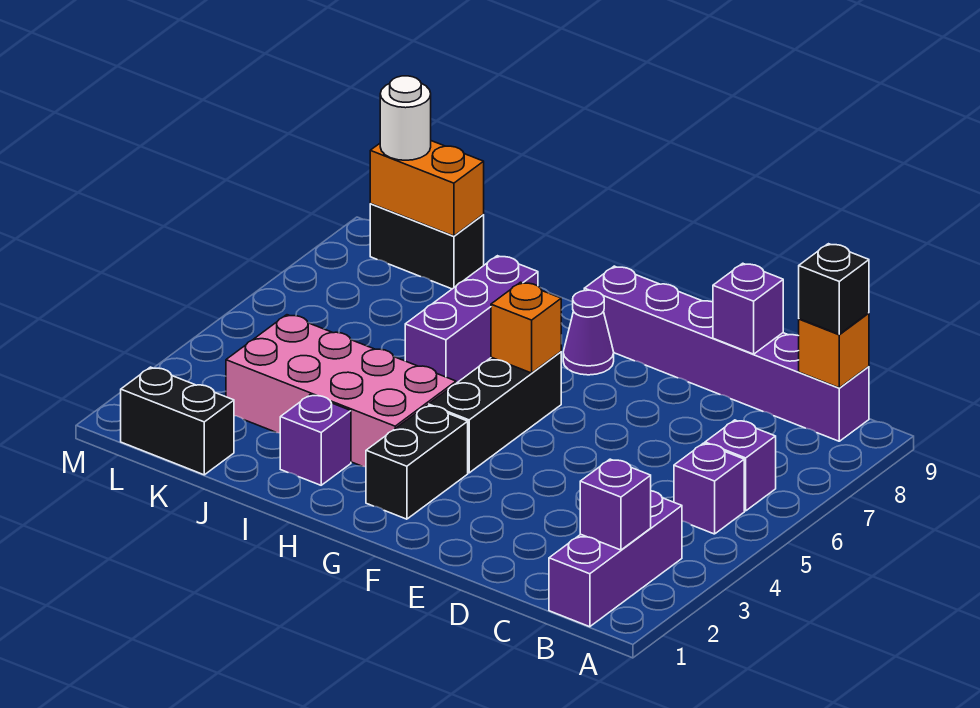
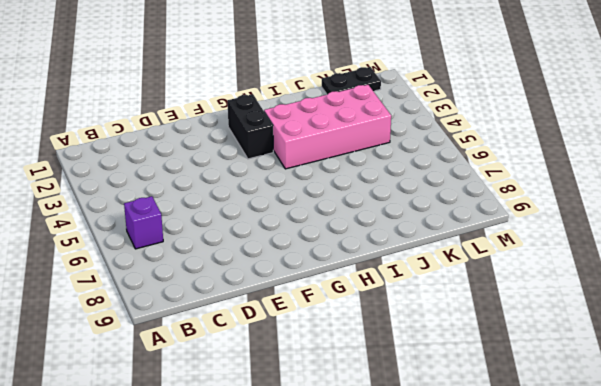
black 1x2 plate [322,67,381,95] -> black 1x2 brick [121,367,234,475]
none -> purple 1x3 brick [549,491,682,627]
none -> purple 1x1 brick [674,443,744,534]
none -> purple 1x6 brick [584,266,869,441]

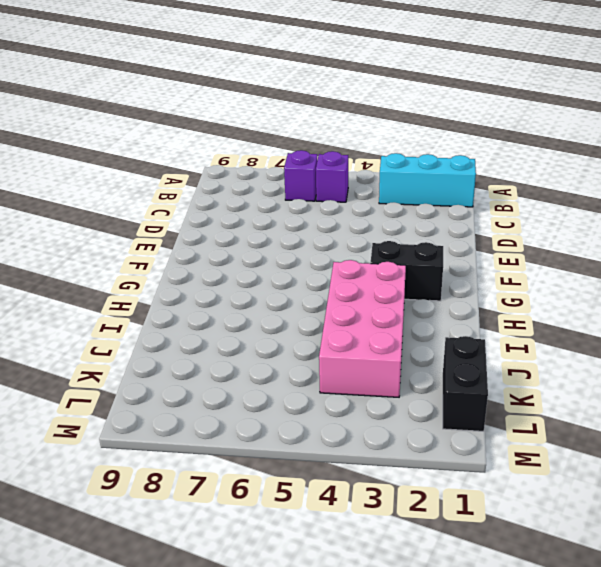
cyan 1x3 brick [379,153,476,207] -> purple 1x3 brick [549,491,682,627]
none -> purple 1x6 brick [584,266,869,441]
none -> black 1x3 brick [428,352,561,473]
none -> purple 1x1 cone [563,290,614,375]

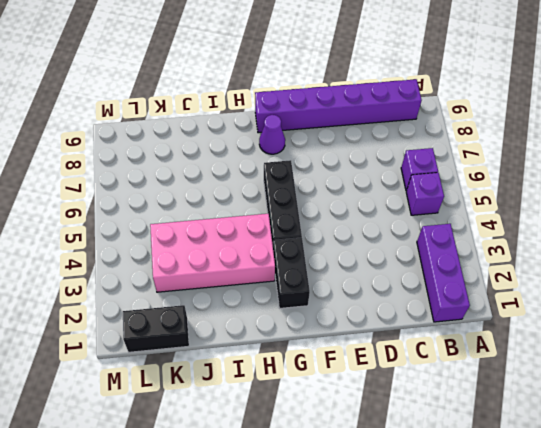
none -> purple 1x1 brick [280,395,351,485]
none -> purple 1x3 brick [405,256,538,383]
none -> black 1x2 brick [370,204,484,289]

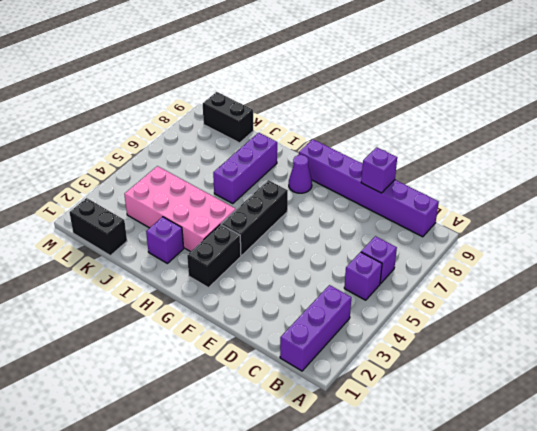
none -> purple 1x1 brick [580,459,651,550]
none -> orange 1x1 brick [799,313,869,388]
none -> orange 1x1 brick [491,282,561,373]

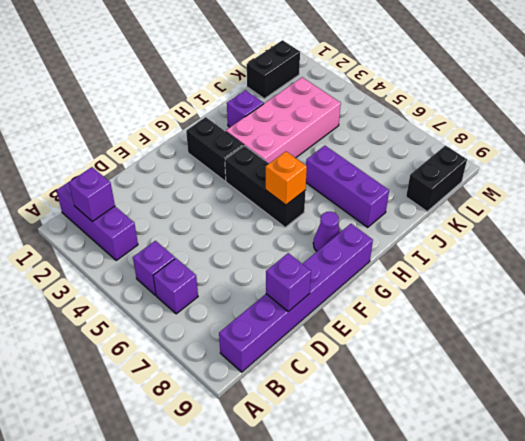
none -> orange 1x1 brick [799,313,869,388]
none -> orange 1x2 brick [370,141,484,236]
none -> black 1x1 brick [799,244,869,334]

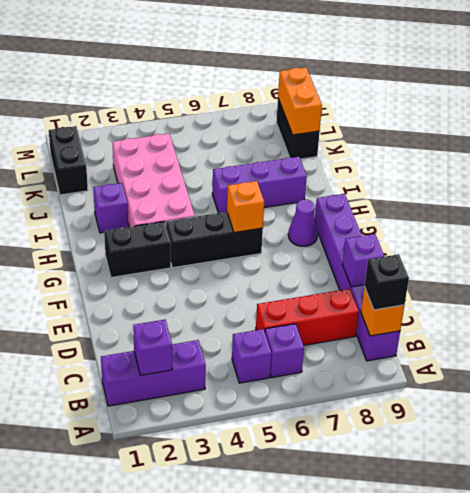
red 1x3 brick [256,289,359,345] -> none
none -> white 1x1 round brick [380,76,431,160]

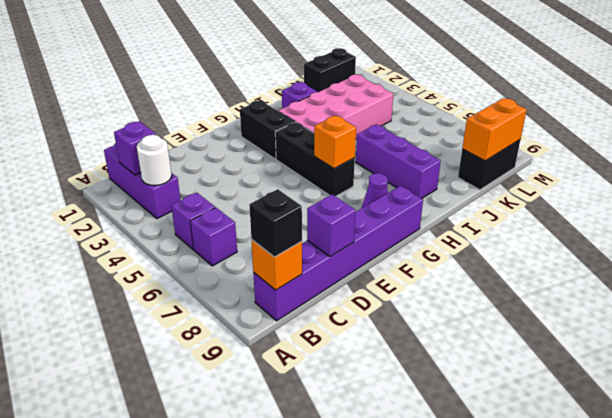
white 1x1 round brick [137,135,172,185] -> white 1x1 round brick moved to [380,76,431,160]

